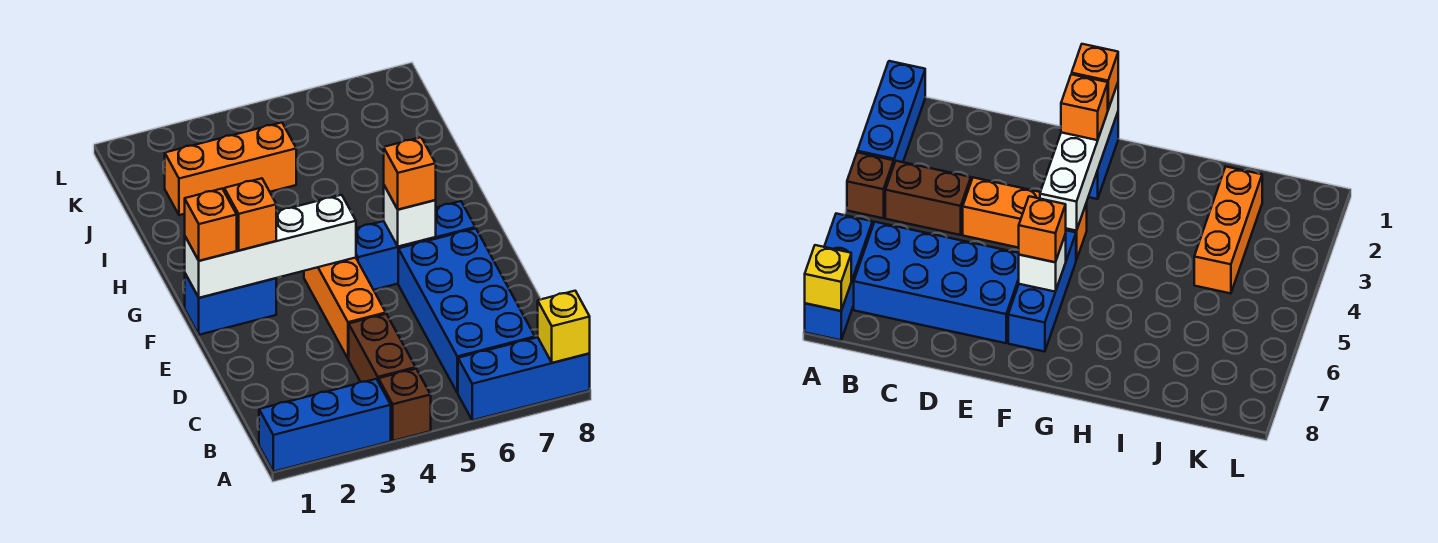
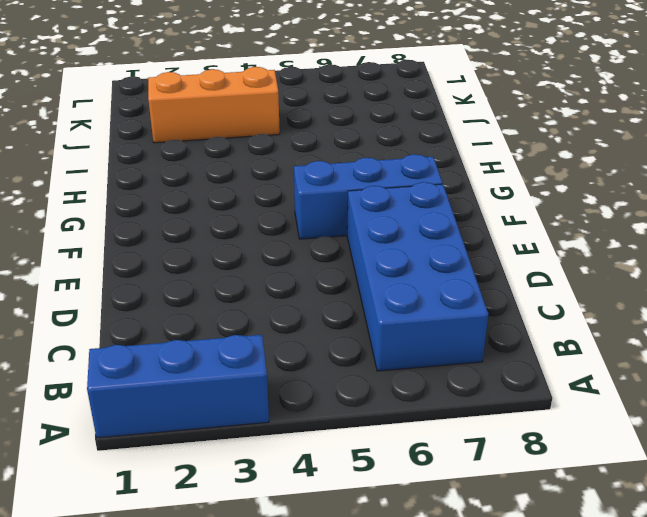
none -> brown 1x1 brick [378,369,431,441]
none -> blue 1x3 brick [458,337,590,420]
none -> brown 1x2 brick [349,314,416,382]

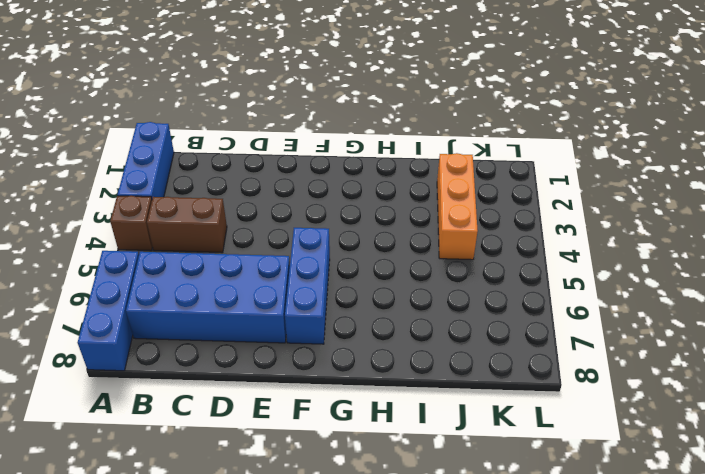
none -> orange 1x3 brick [304,258,386,359]
none -> blue 1x2 brick [185,274,276,335]
none -> yellow 1x1 brick [538,291,590,363]

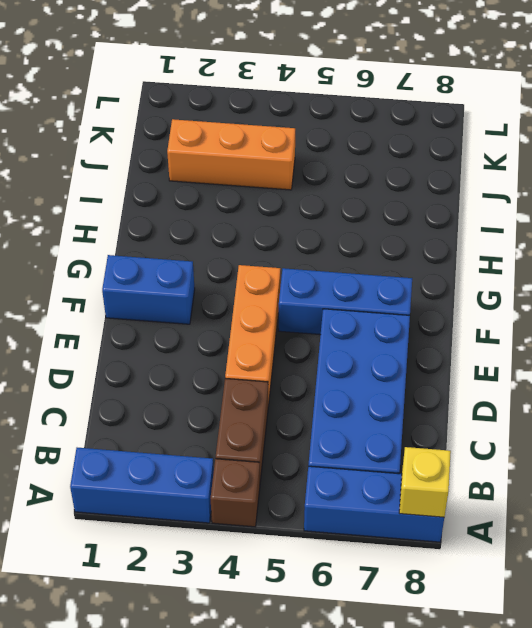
none -> white 1x4 brick [185,195,356,298]
none -> white 1x1 brick [384,186,436,247]
none -> orange 1x1 brick [185,189,237,261]

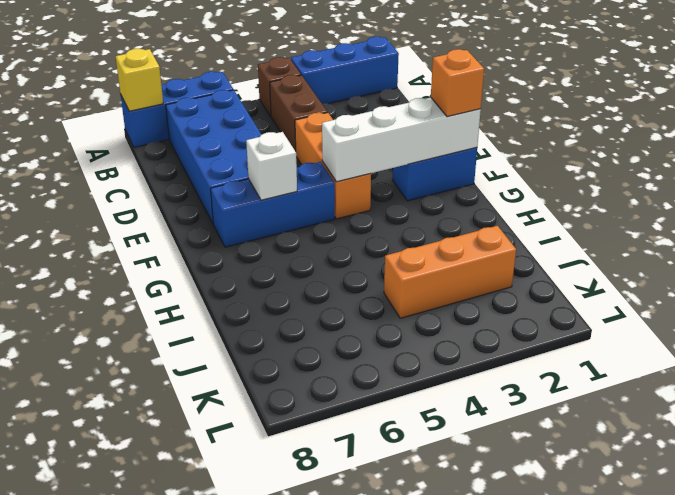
none -> orange 1x1 brick [224,178,276,251]
none -> orange 1x1 brick [384,137,436,209]

